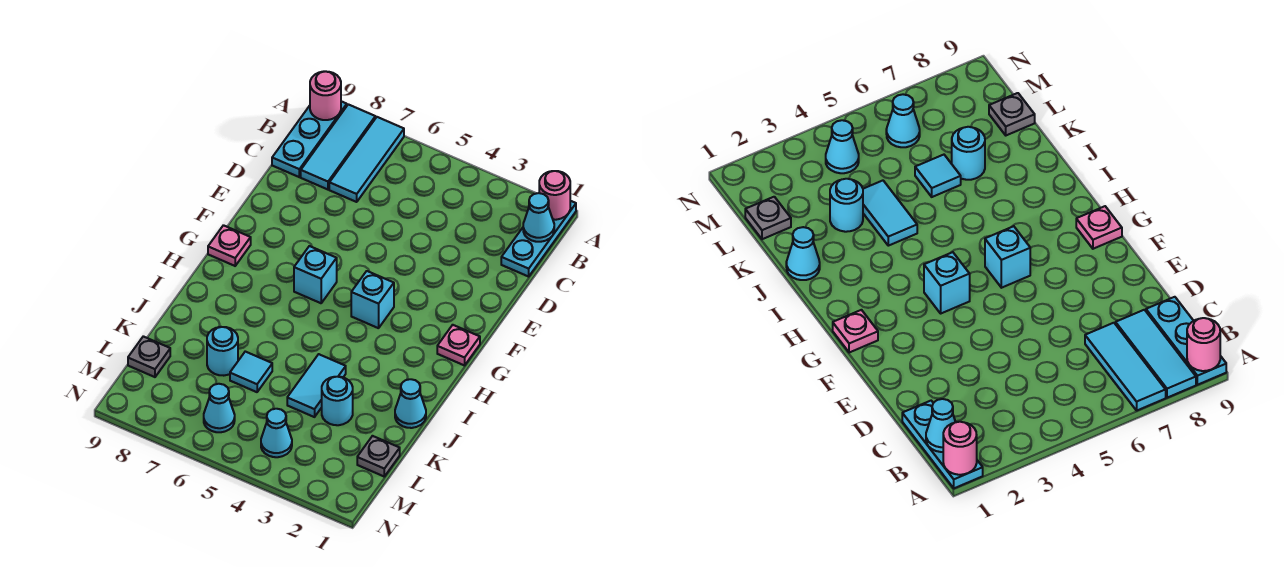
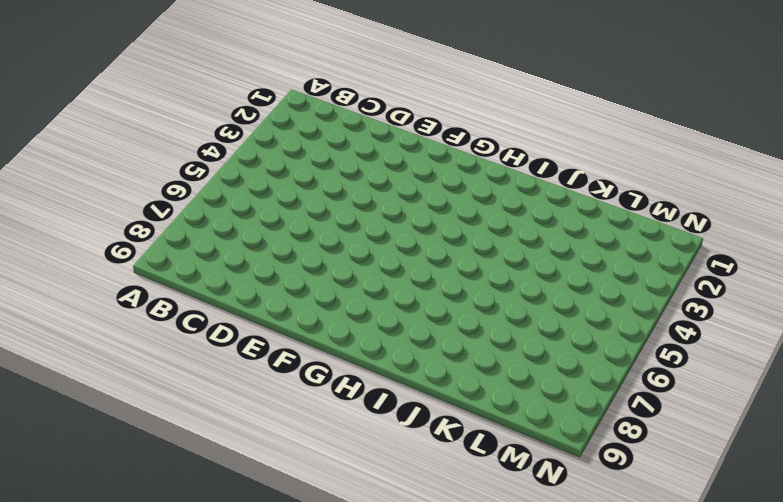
none -> cyan 1x3 plate [501,201,576,277]
none -> cyan 1x3 tile [329,117,404,202]
none -> cyan 1x3 tile [301,104,375,190]

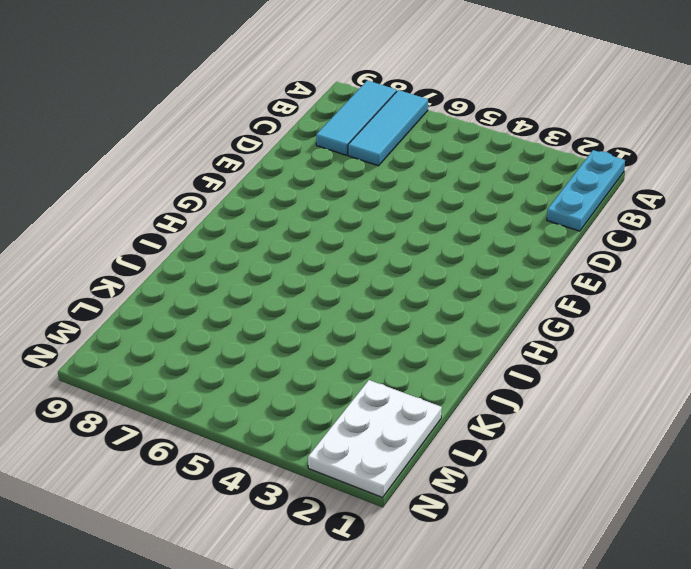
white 2x3 plate [308,380,442,498] -> grey 1x1 plate [357,436,400,476]
none -> cyan 1x3 plate [272,101,347,177]
none -> pink 1x1 plate [437,325,480,365]
none -> cyan 1x1 brick [351,271,394,328]

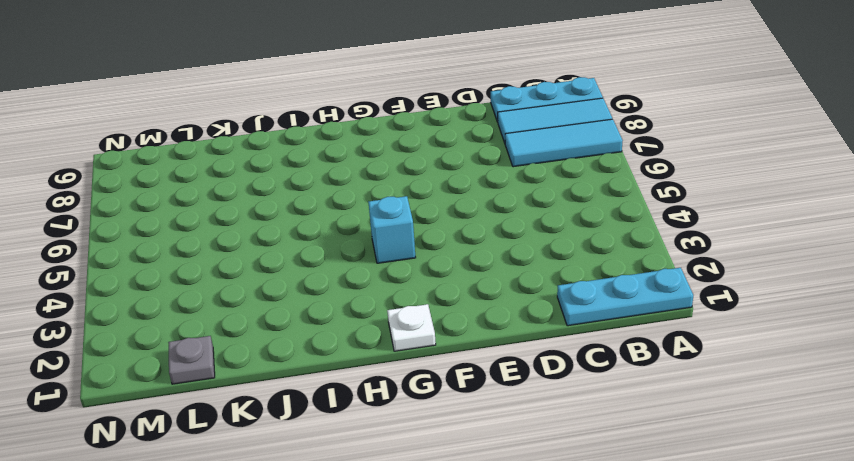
white 1x1 plate [387,304,436,351] -> pink 1x1 plate [437,325,480,365]
none -> cyan 1x1 brick [294,246,337,303]
none -> pink 1x1 plate [208,225,251,266]
none -> cyan 1x1 cone [395,379,426,428]

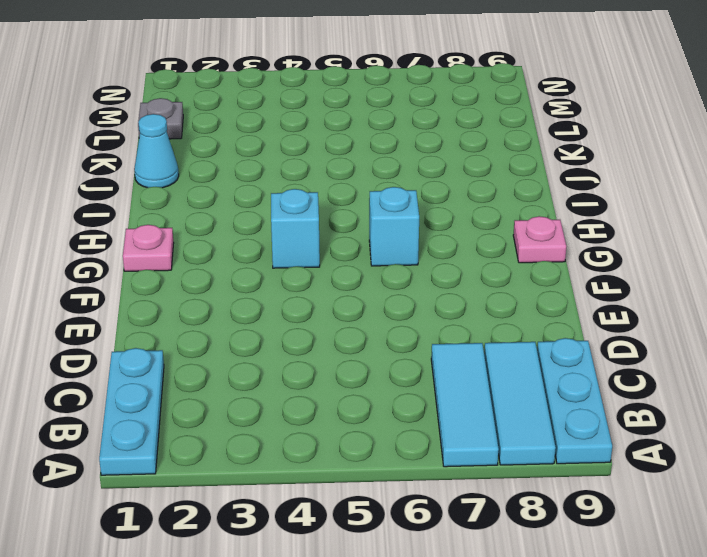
none -> cyan 1x2 tile [287,354,346,417]
none -> cyan 1x1 round brick [322,377,353,425]
none -> cyan 1x1 tile [230,352,272,392]

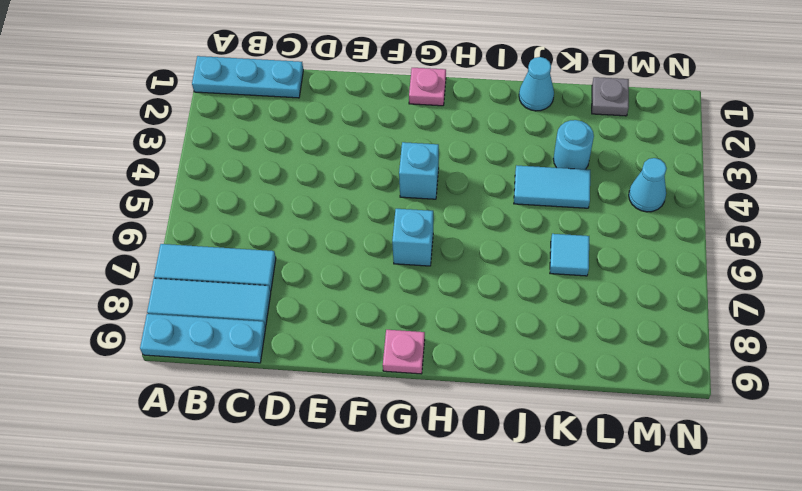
none -> cyan 1x1 round brick [207,327,238,376]
none -> grey 1x1 plate [128,336,170,377]
none -> cyan 1x1 cone [204,384,235,432]

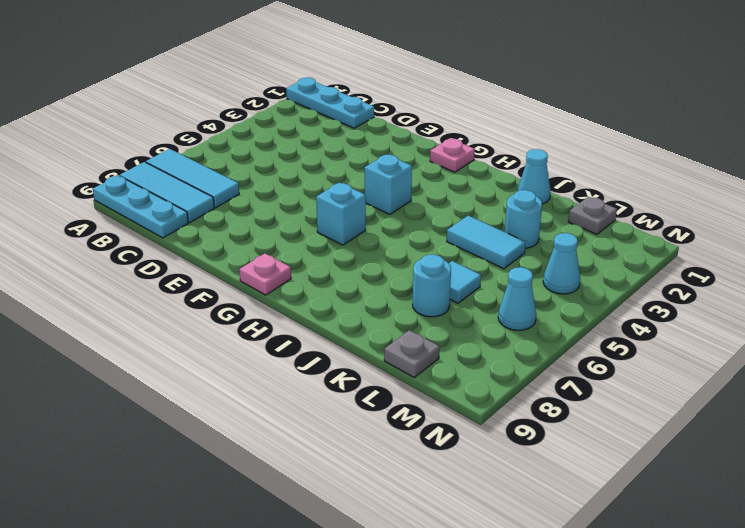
none -> pink 1x1 round brick [539,171,570,220]
none -> pink 1x1 round brick [310,71,341,120]
none -> cyan 1x1 cone [523,193,554,242]

